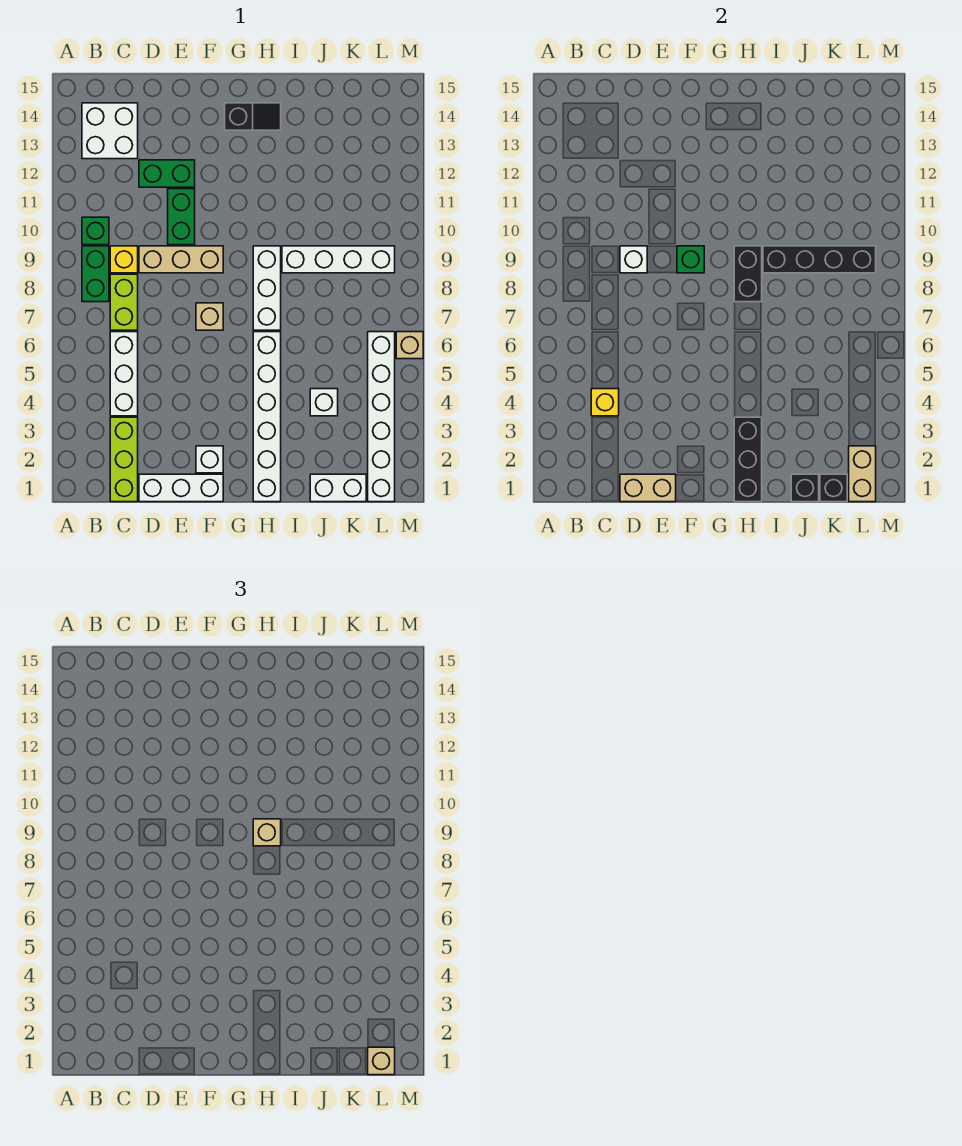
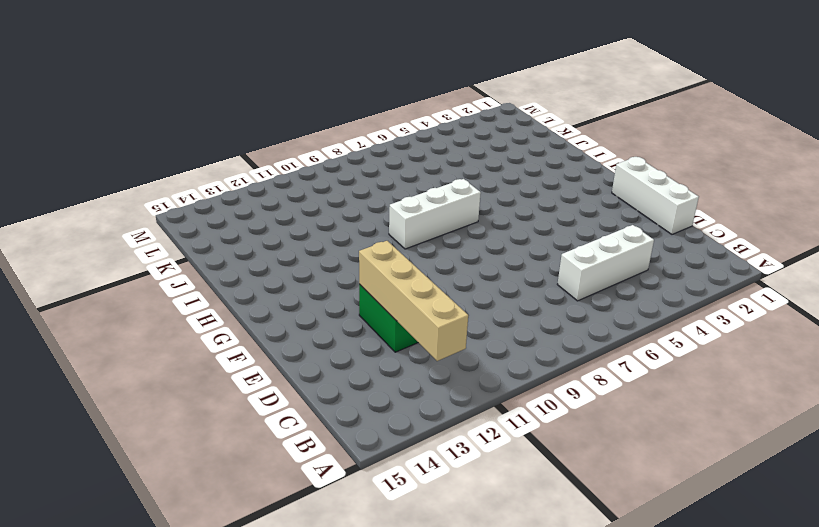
tan 1x4 brick [359,241,468,361] -> none
none -> green 1x2 brick [82,246,109,302]
none -> green 1x1 brick [82,217,109,245]
none -> white 2x2 brick [82,103,138,159]
none -> lime 1x3 brick [110,417,138,502]

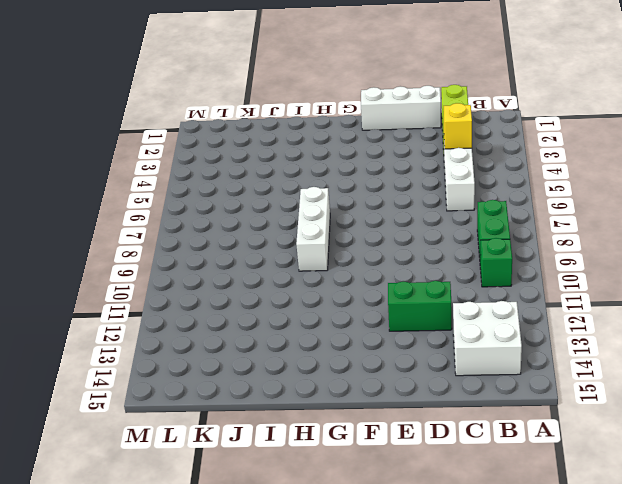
none -> lime 1x2 brick [110,274,138,330]
none -> yellow 1x1 brick [110,246,138,273]
none -> tan 1x3 brick [139,246,223,273]
none -> green 1x2 brick [168,189,195,245]

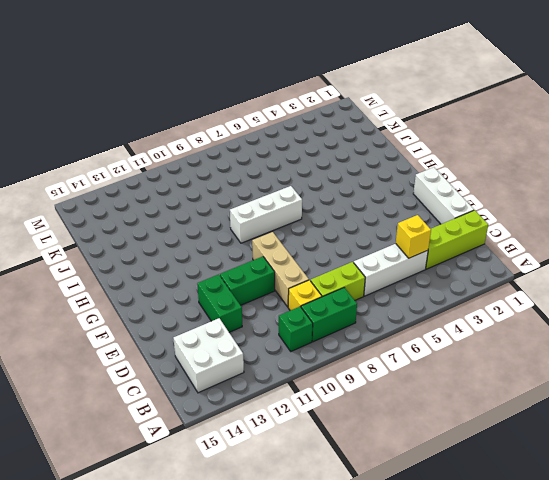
none -> white 1x1 brick [196,446,223,473]
none -> tan 1x1 brick [196,303,223,330]
none -> black 1x2 slope [225,103,281,130]
none -> white 1x6 brick [253,332,281,502]

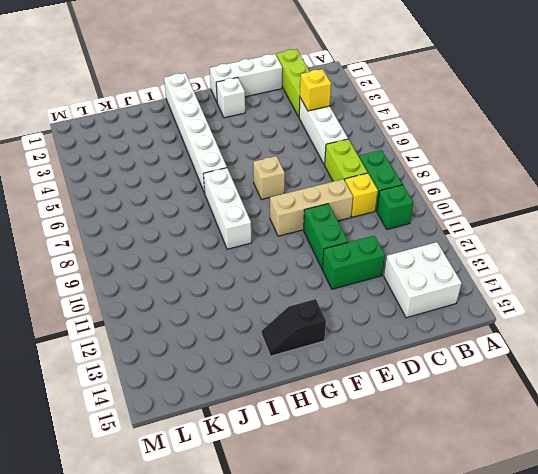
none -> white 1x4 brick [282,246,395,273]
none -> white 1x2 brick [310,474,366,502]
none -> white 1x1 brick [310,389,338,416]
none -> white 1x6 brick [368,332,395,502]

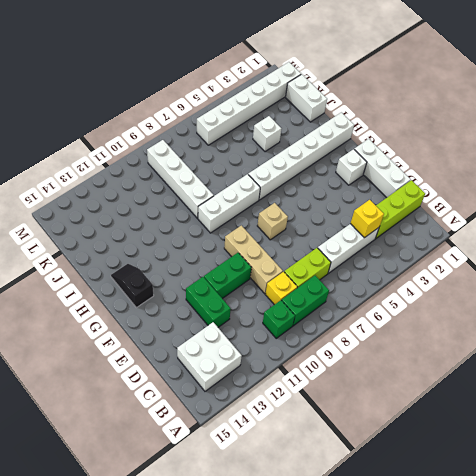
none -> tan 1x1 brick [396,332,423,359]
none -> tan 1x2 brick [620,474,676,502]
none -> white 1x1 brick [620,246,647,273]
none -> green 1x1 brick [677,246,704,273]

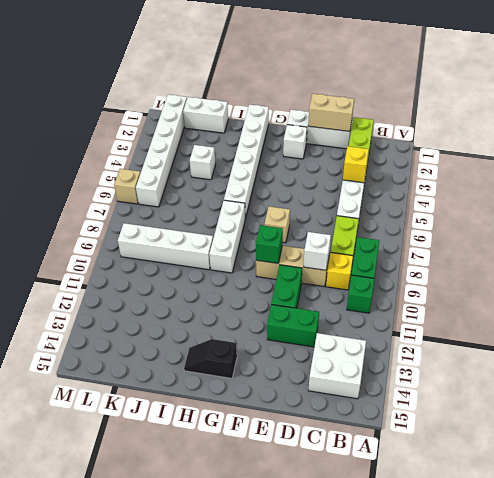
none -> black 1x3 brick [734,417,762,502]
none -> black 1x2 brick [734,246,762,302]
none -> black 1x4 brick [763,246,876,273]
none -> black 1x1 brick [791,474,819,502]

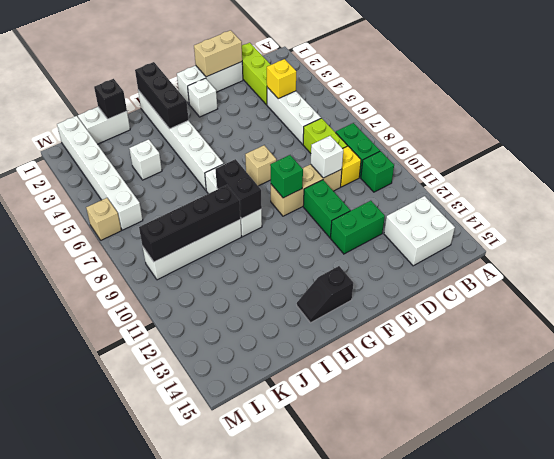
none -> black 1x1 brick [820,474,847,502]
none -> tan 1x2 brick [849,446,876,502]
none -> tan 1x1 brick [253,819,281,846]
none -> tan 1x1 brick [368,1047,395,1075]

